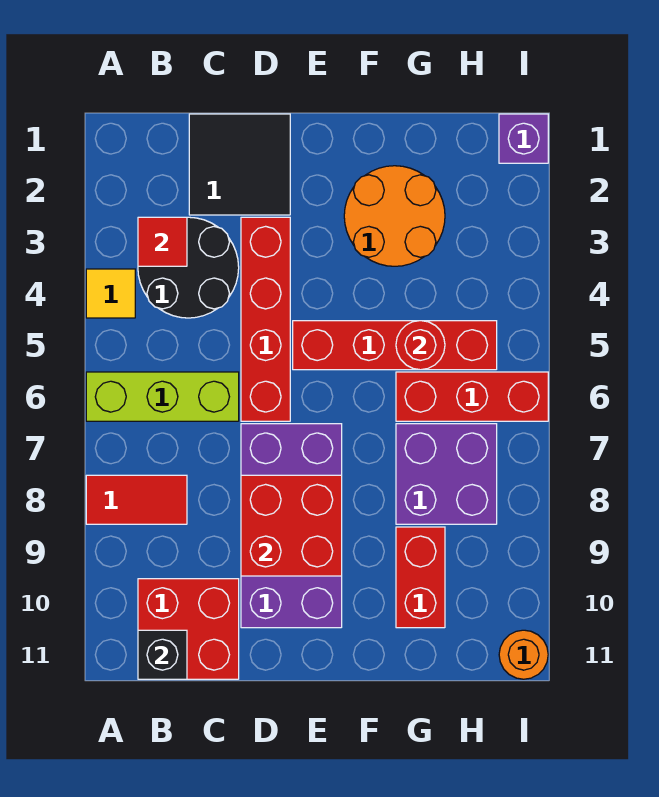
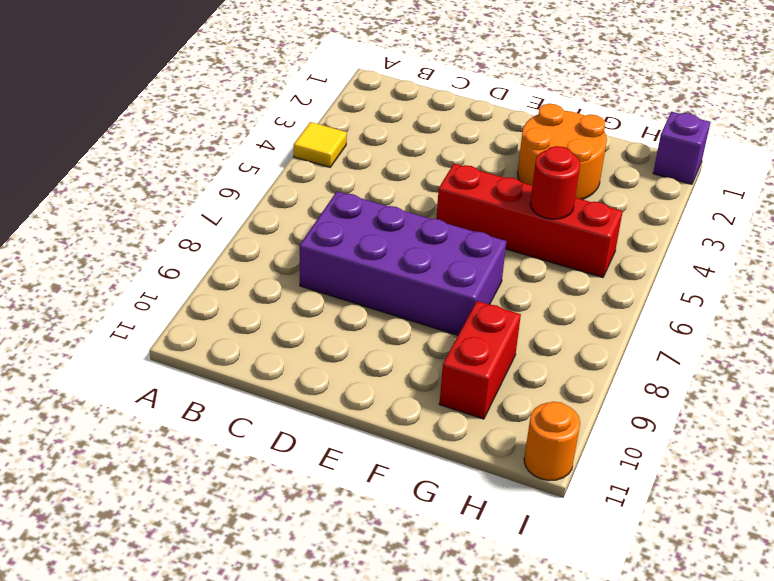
purple 2x4 brick [300,191,506,335] -> purple 2x4 brick turned to [241,424,342,628]
none -> lime 1x3 brick [86,372,239,421]
none -> red 1x2 tile [86,475,187,524]
none -> black 2x2 round brick [138,217,239,318]

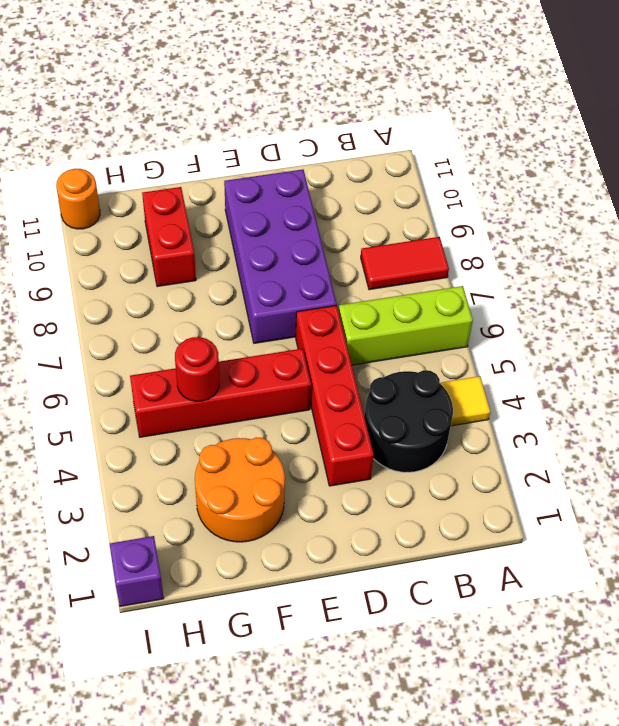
none -> red 2x2 brick [138,579,239,679]
none -> black 2x2 tile [189,114,290,215]
none -> red 1x3 brick [396,372,548,421]

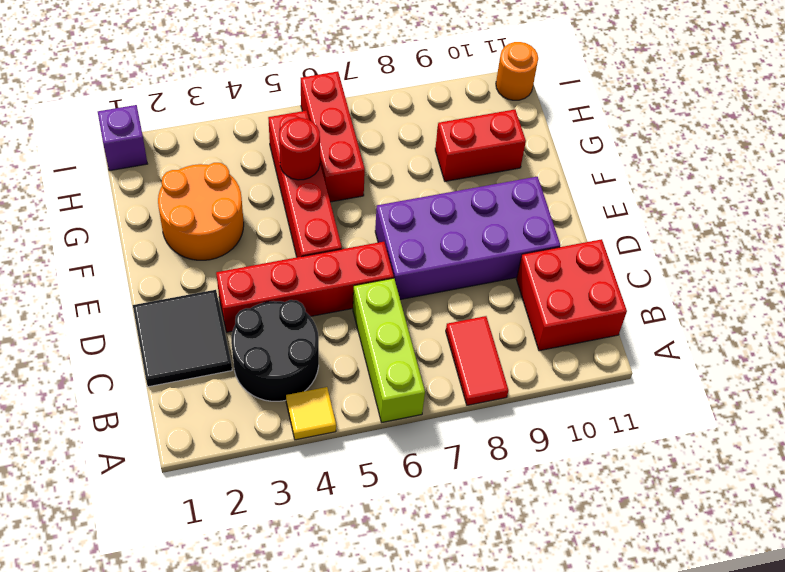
none -> purple 2x2 brick [396,424,497,524]
none -> red 1x1 tile [138,217,187,266]
none -> black 1x1 brick [138,630,187,679]

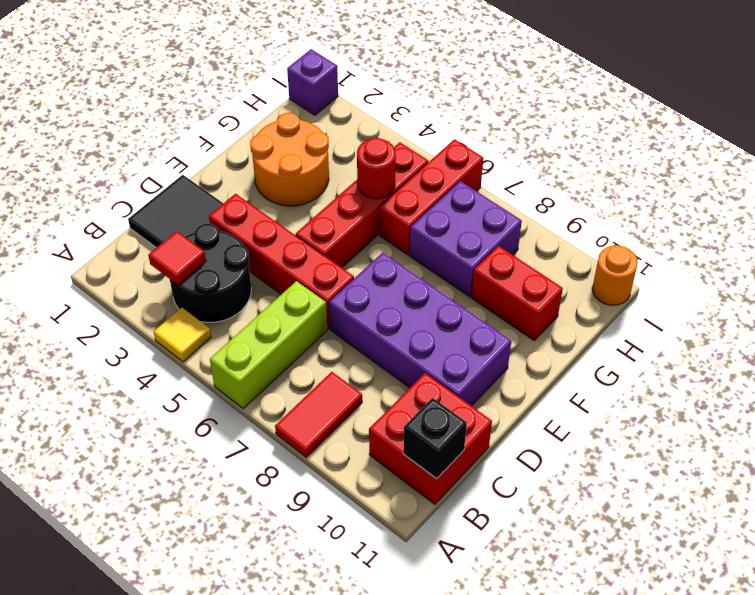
none -> red 2x2 brick [241,475,342,576]

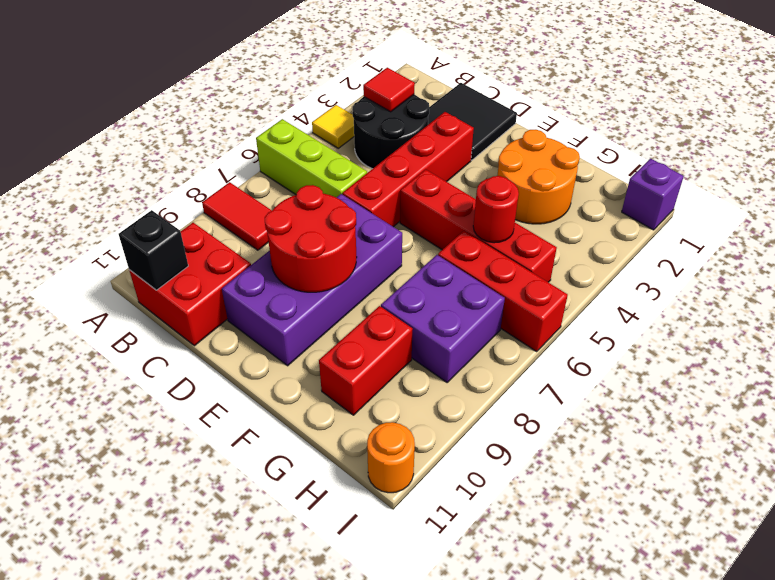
red 2x2 round brick [265,185,357,292] -> red 2x2 brick [241,475,342,576]

